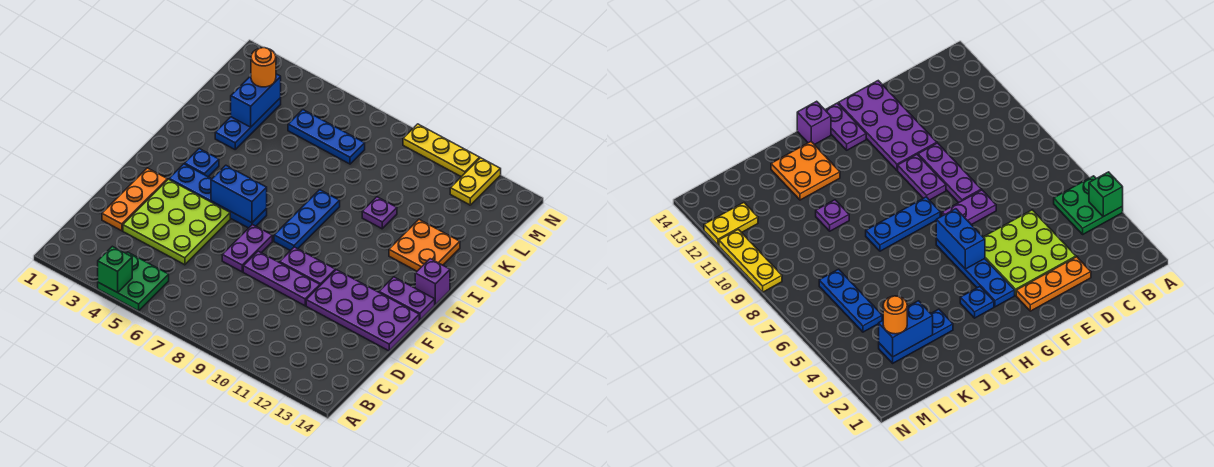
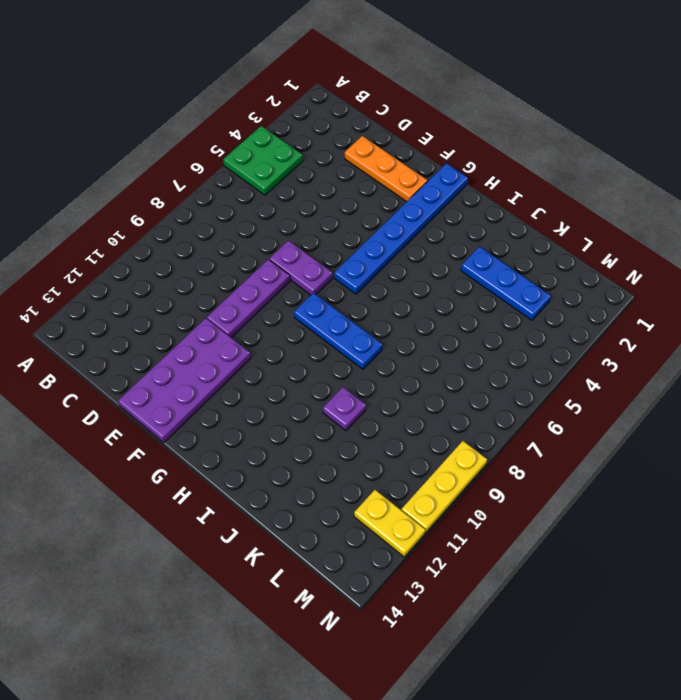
blue 1x6 plate [334,163,468,294] -> blue 1x4 plate [169,164,267,228]
none -> lime 3x3 plate [123,179,230,265]
none -> purple 1x2 plate [280,247,335,285]
none -> purple 1x2 plate [379,277,435,320]

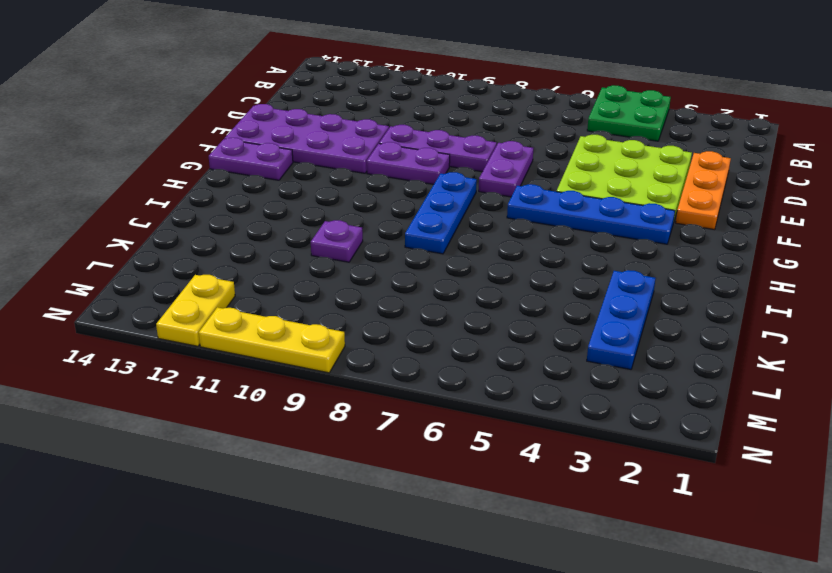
none -> blue 1x1 plate [185,149,219,177]
none -> purple 1x1 brick [415,259,450,305]
none -> orange 2x2 plate [389,220,460,271]

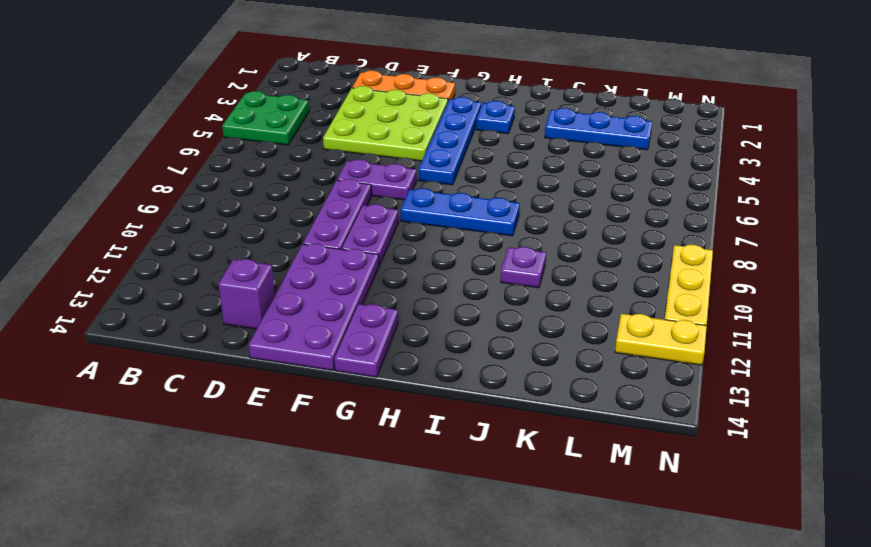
purple 1x1 brick [219,259,275,329] -> purple 1x1 brick moved to [415,259,450,305]
none -> orange 2x2 plate [389,220,460,271]
none -> blue 1x3 plate [288,110,365,164]
none -> green 1x1 brick [98,246,132,293]

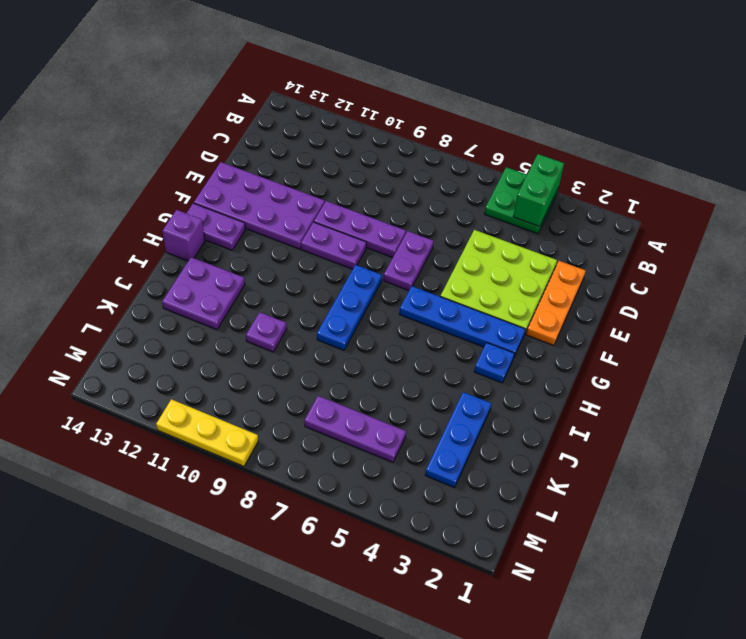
green 1x2 brick [513,154,564,227] -> green 1x1 brick [98,246,132,293]
purple 2x2 plate [162,257,245,329] -> orange 2x2 plate [389,220,460,271]
purple 1x3 plate [304,396,406,462] -> blue 1x3 plate [288,110,365,164]
none -> yellow 1x2 plate [450,158,501,205]
none -> blue 1x2 brick [211,165,267,223]
none -> blue 1x2 brick [231,74,281,127]

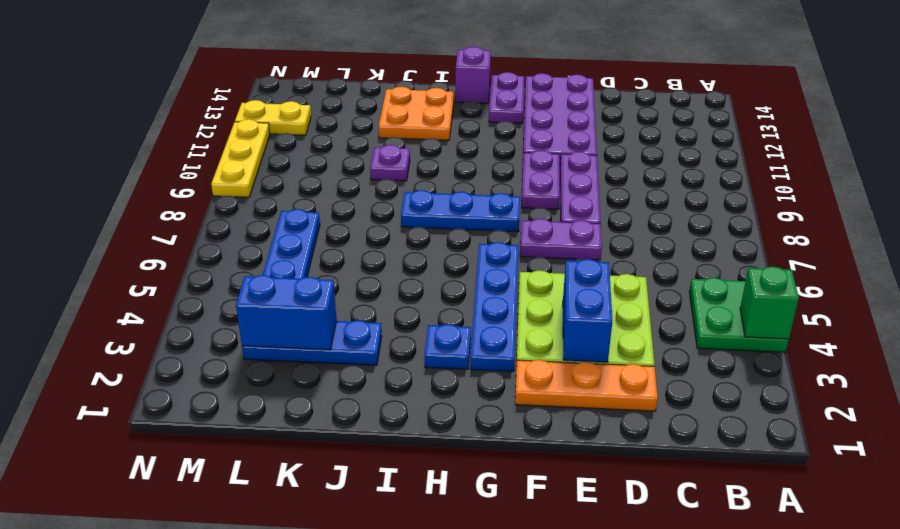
blue 1x2 brick [563,259,612,362] -> blue 1x2 brick moved to [211,165,267,223]
none -> orange 1x1 round brick [251,48,276,87]

